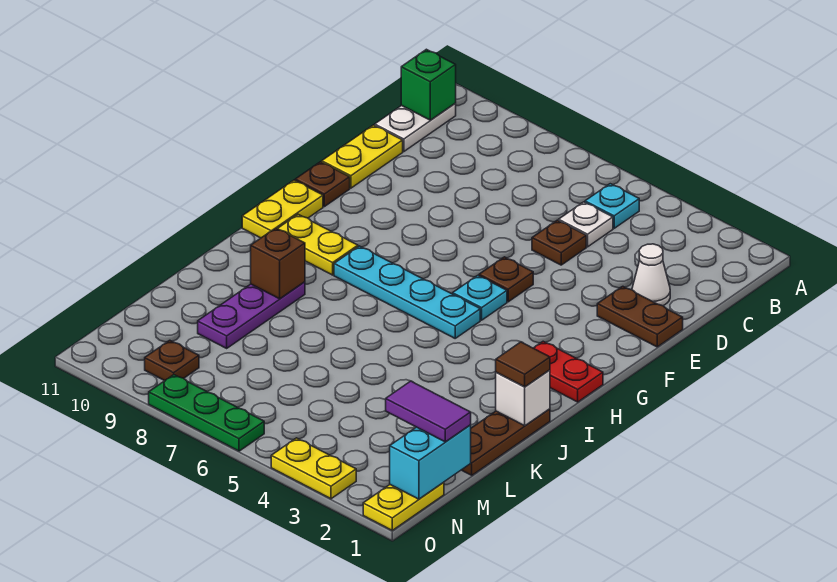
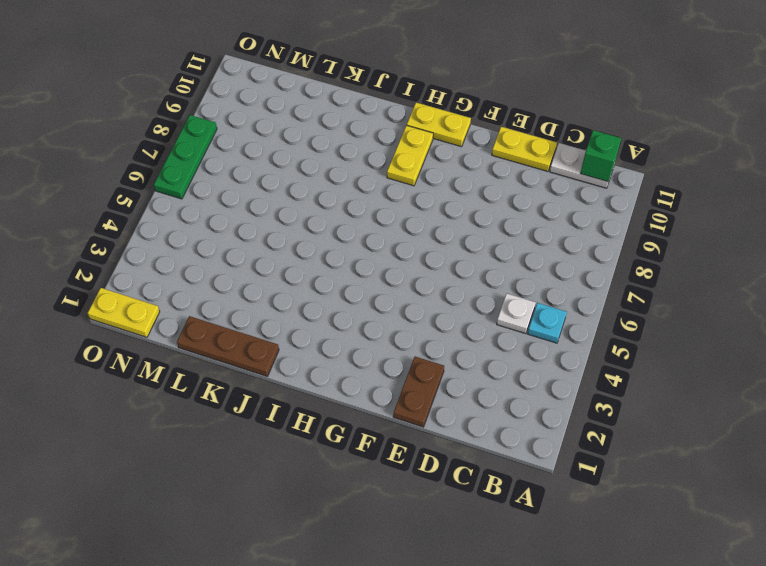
none -> white 1x1 cone [632,244,670,306]
none -> brown 1x1 plate [532,220,586,265]
none -> brown 1x1 plate [479,257,533,302]

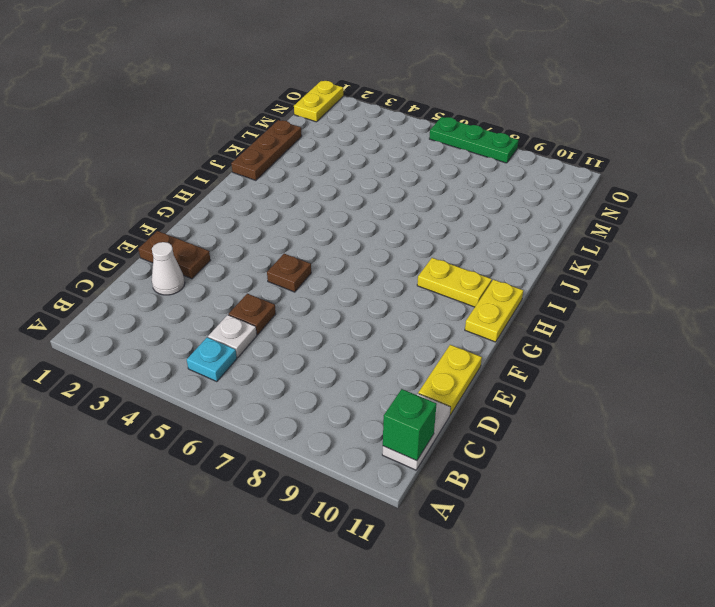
none -> brown 1x1 plate [295,162,350,207]
none -> cyan 1x1 plate [453,275,507,320]
none -> red 1x2 plate [534,341,603,402]

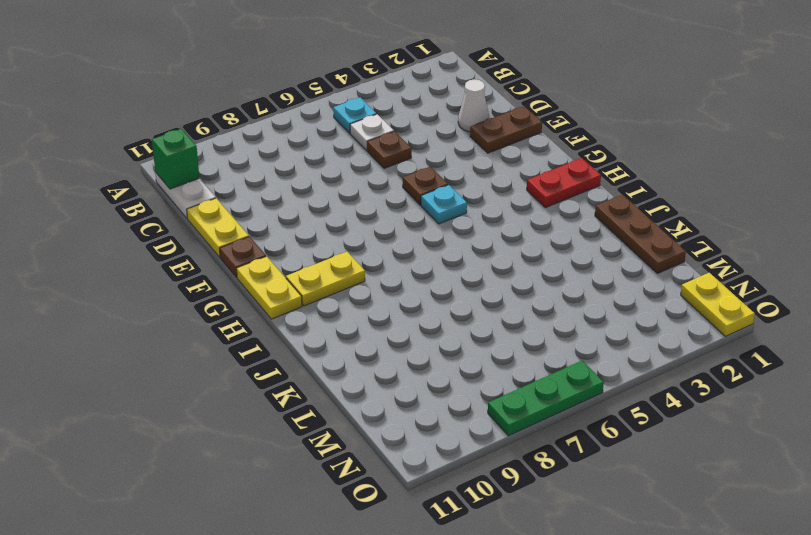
none -> cyan 1x4 plate [334,246,480,338]
none -> purple 1x3 plate [198,282,305,348]
none -> brown 1x1 plate [145,340,199,381]

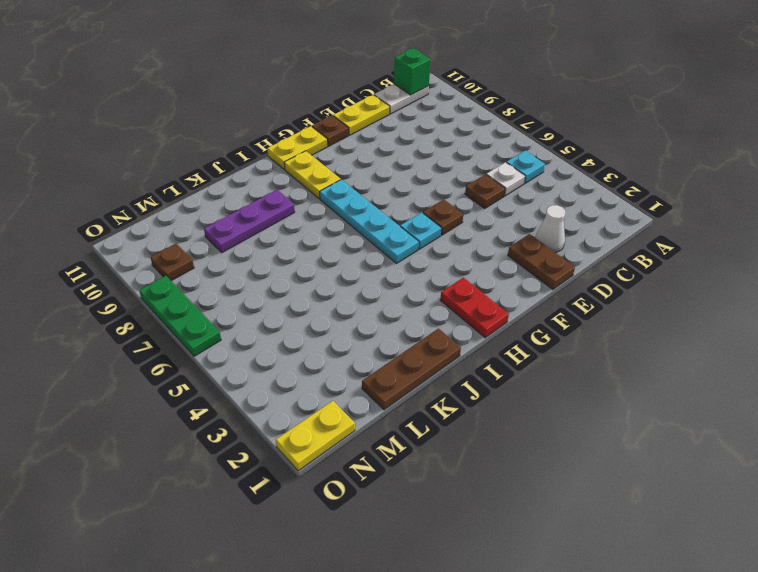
none -> yellow 1x2 plate [271,438,356,499]
none -> white 1x1 brick [496,370,550,426]
none -> brown 1x1 brick [251,228,305,299]

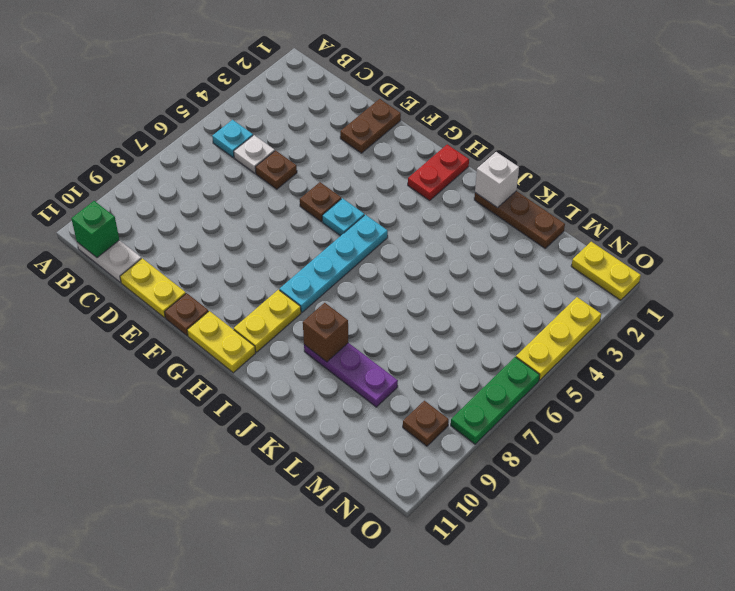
yellow 1x3 plate [516,297,601,381] -> yellow 1x2 plate [271,438,356,499]
none -> white 1x1 cone [632,244,670,306]
none -> cyan 1x2 brick [390,425,471,499]
none -> brown 1x1 tile [496,342,550,387]

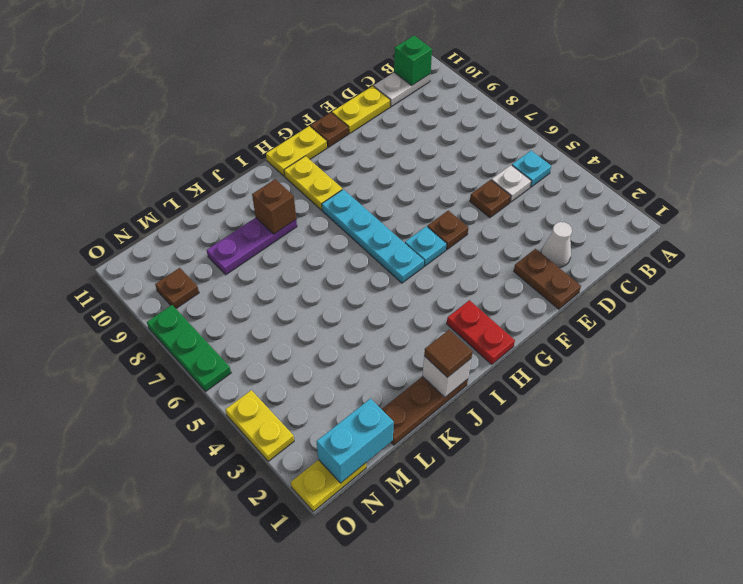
none -> purple 1x2 tile [386,381,471,442]

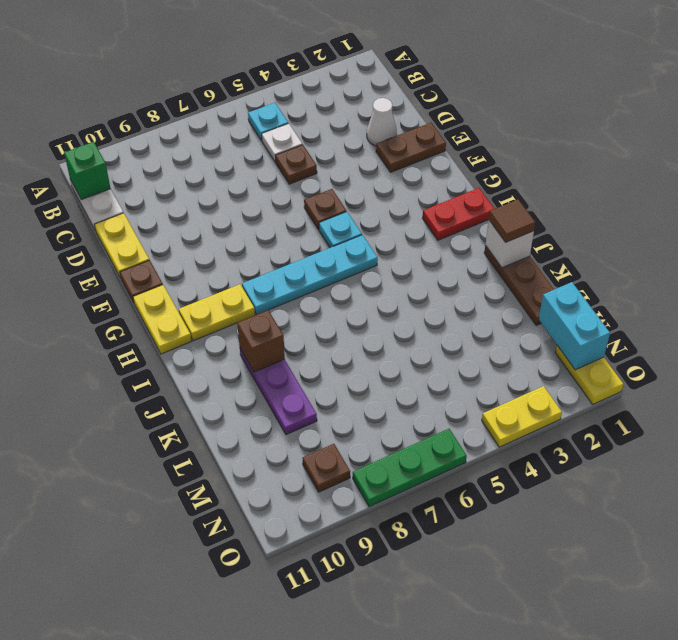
none -> purple 1x2 tile [386,381,471,442]

